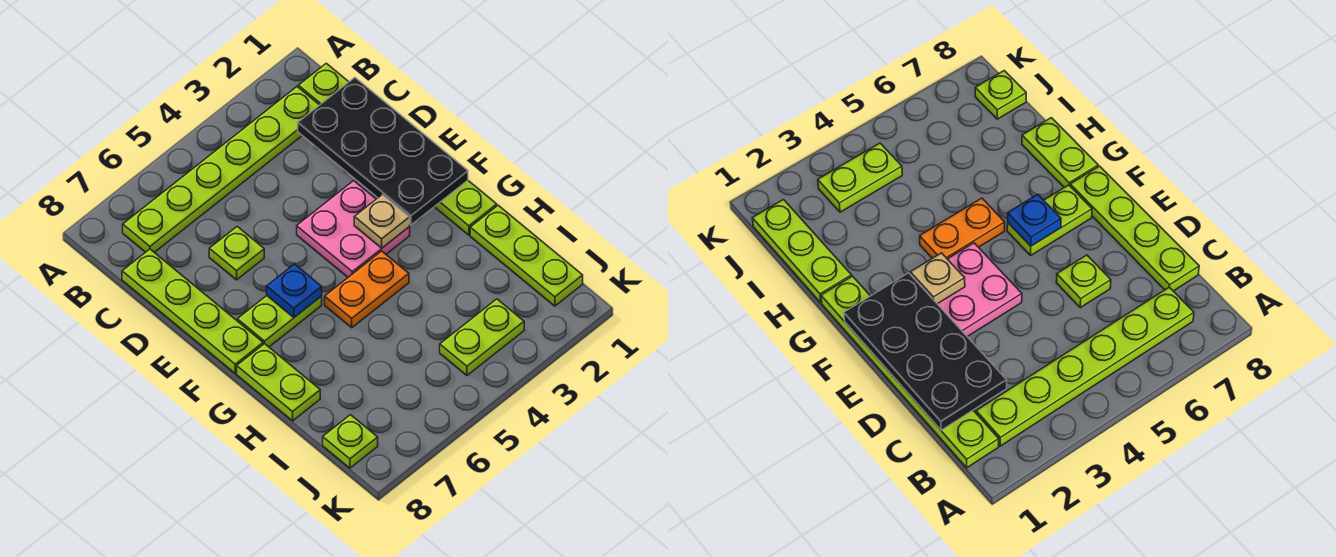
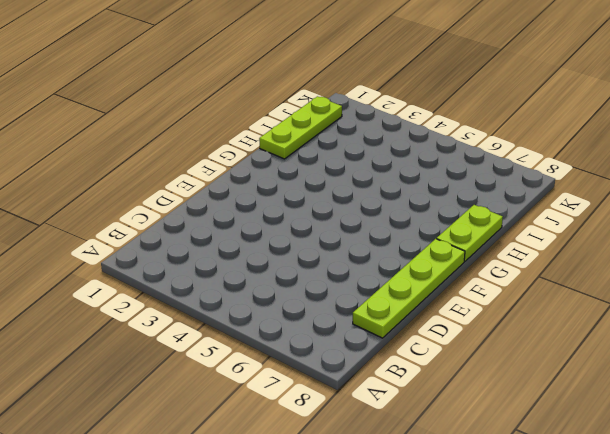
none -> lime 1x6 plate [298,63,497,235]
none -> lime 1x6 plate [123,87,319,252]
none -> lime 1x1 plate [209,227,264,280]

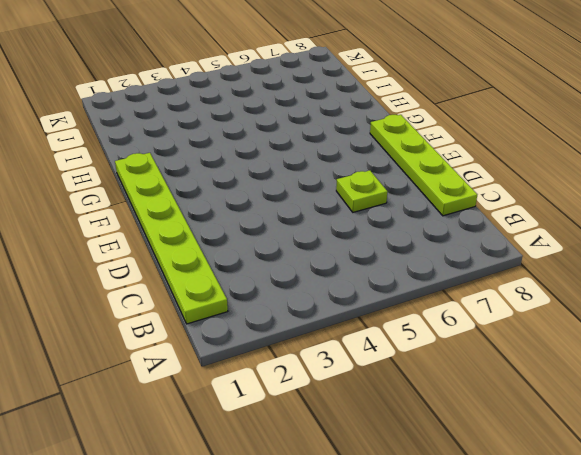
none -> lime 1x6 plate [123,87,319,252]
none -> pink 2x2 plate [297,181,410,277]
none -> lime 1x2 plate [237,296,322,347]

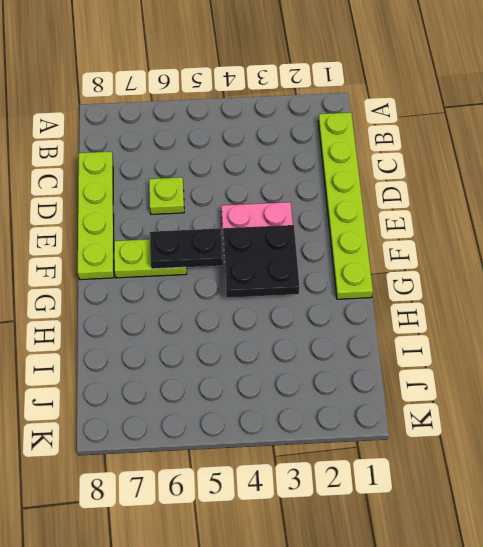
black 2x2 plate [223,225,300,298] -> tan 1x1 plate [354,195,410,248]
black 1x2 plate [150,228,223,269] -> blue 1x1 plate [267,264,322,318]
none -> lime 1x6 plate [123,87,319,252]
none -> orange 1x2 plate [325,251,409,328]
none -> lime 1x2 plate [237,344,320,421]

